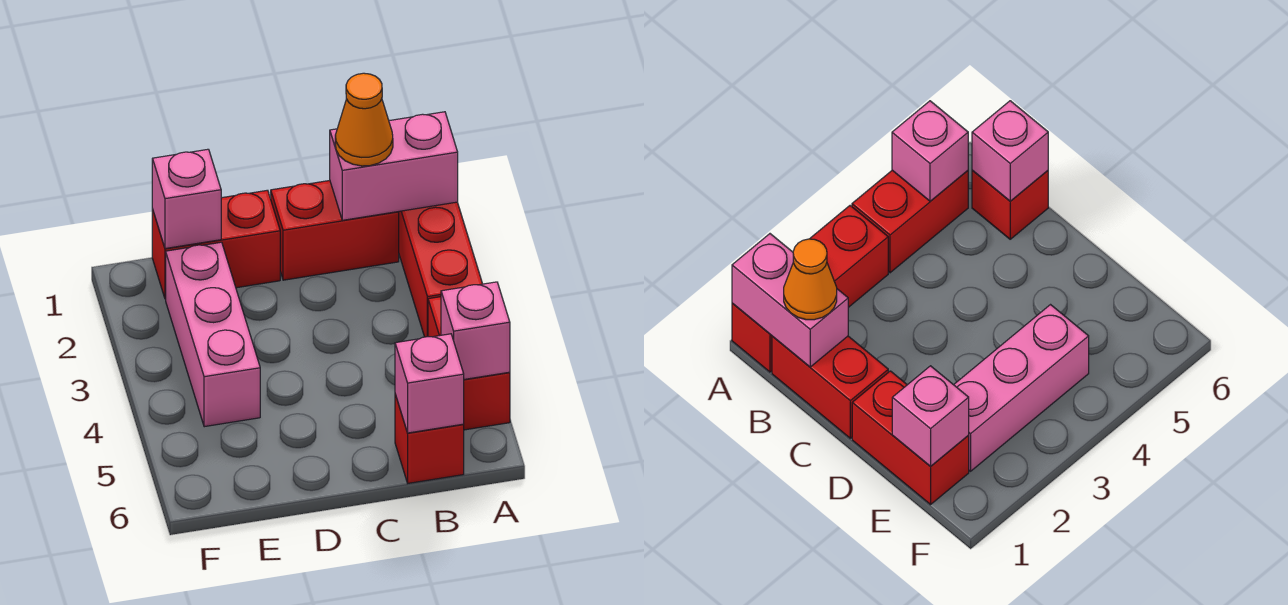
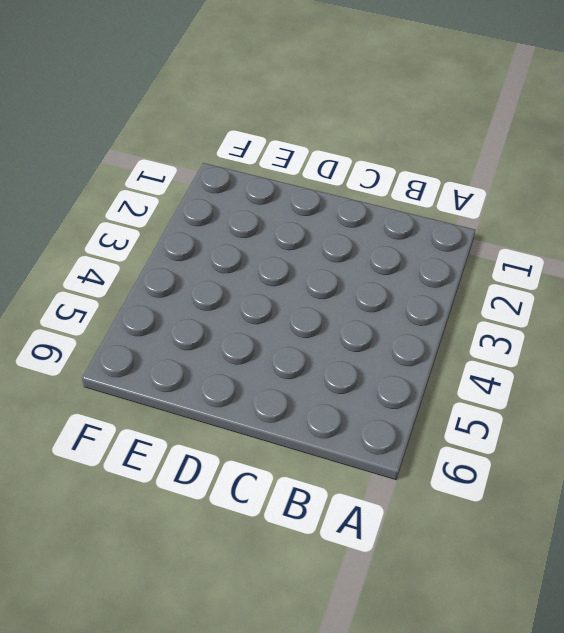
none -> red 1x3 brick [399,202,482,337]
none -> red 1x2 brick [428,297,510,430]

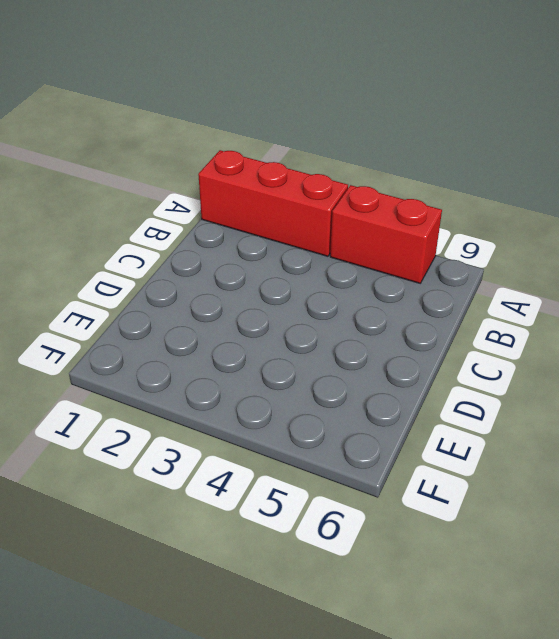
none -> red 1x2 brick [271,181,399,280]
none -> red 1x1 brick [395,394,464,483]

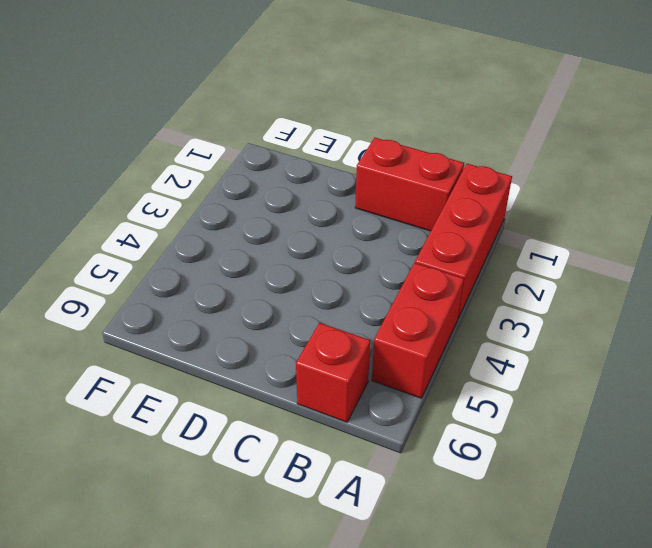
none -> red 1x2 brick [152,190,280,299]
none -> pink 1x3 brick [166,242,260,427]

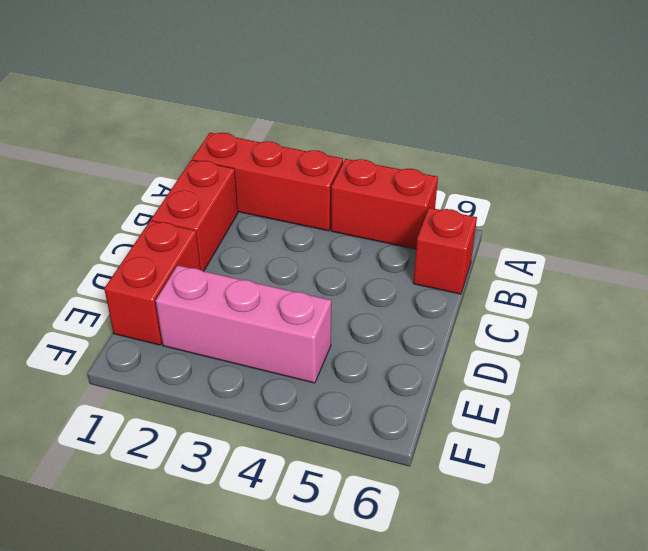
none -> pink 1x2 brick [330,112,458,220]
none -> pink 1x1 brick [441,282,510,379]

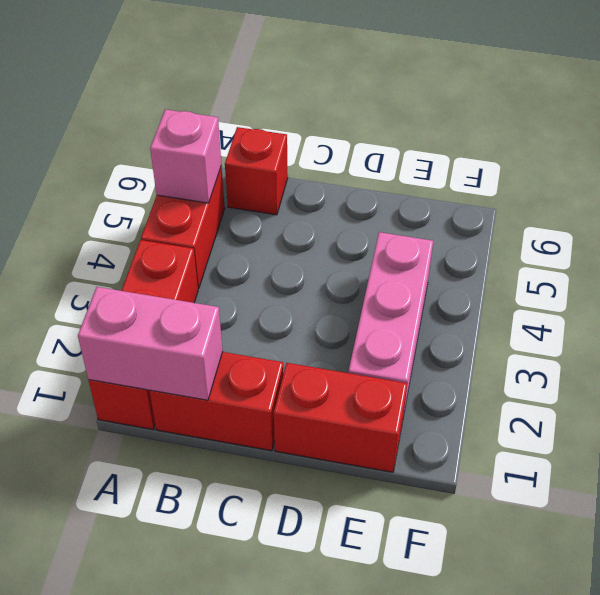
none -> pink 1x1 brick [395,334,464,433]
none -> pink 1x1 brick [152,149,221,249]

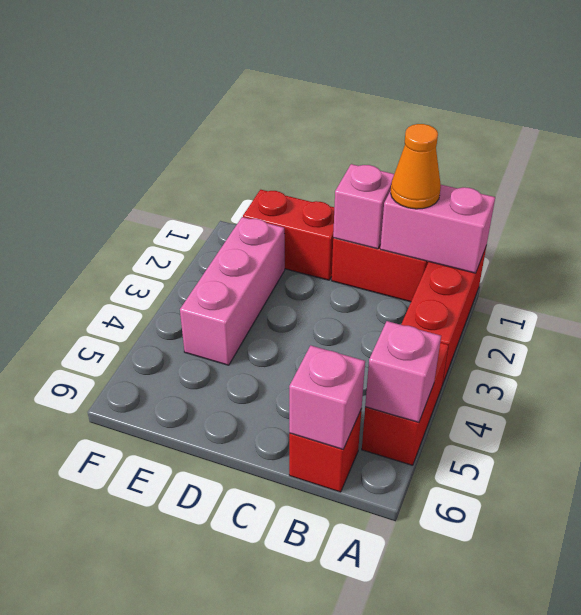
pink 1x1 brick [333,164,394,249] -> pink 1x1 brick moved to [152,149,221,249]

